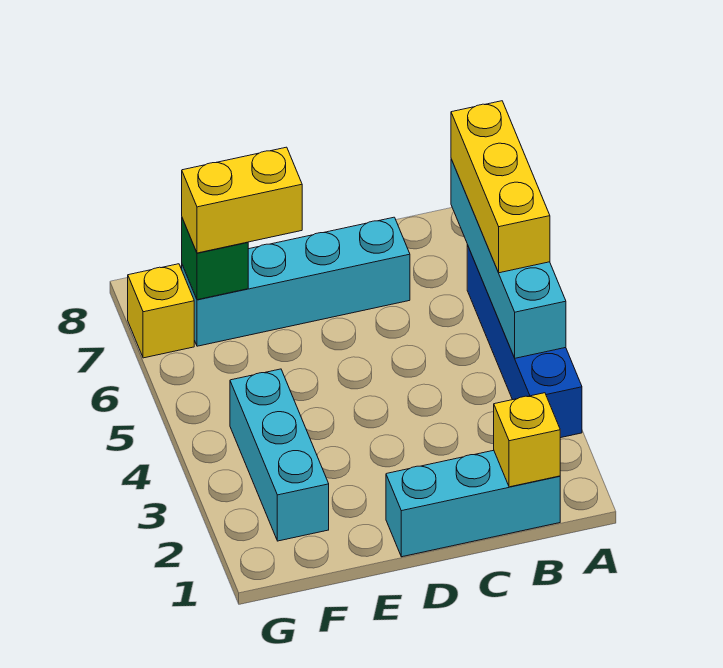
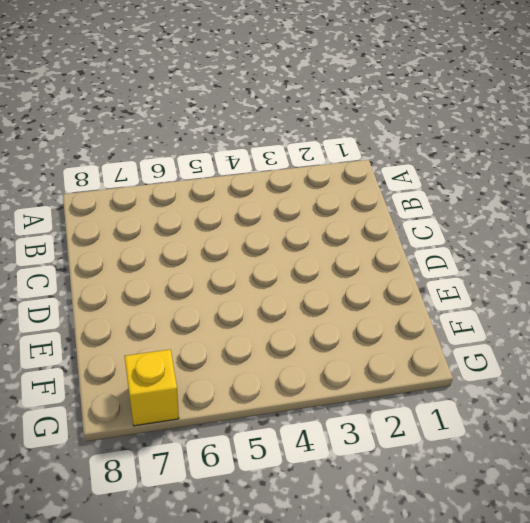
none -> blue 1x4 brick [467,245,582,438]
none -> cyan 1x3 brick [386,450,560,557]

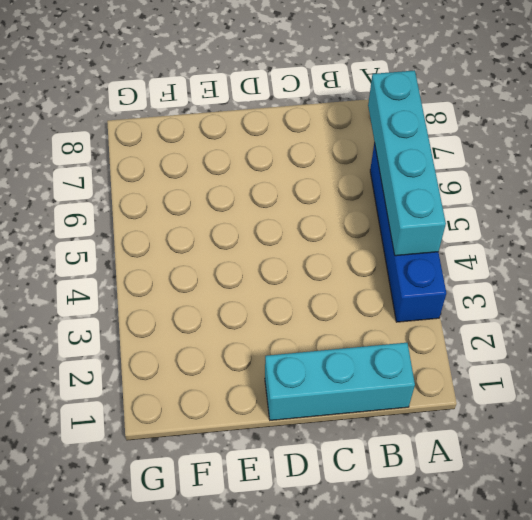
none -> cyan 1x4 brick [182,217,410,346]
none -> cyan 1x3 brick [230,369,329,541]

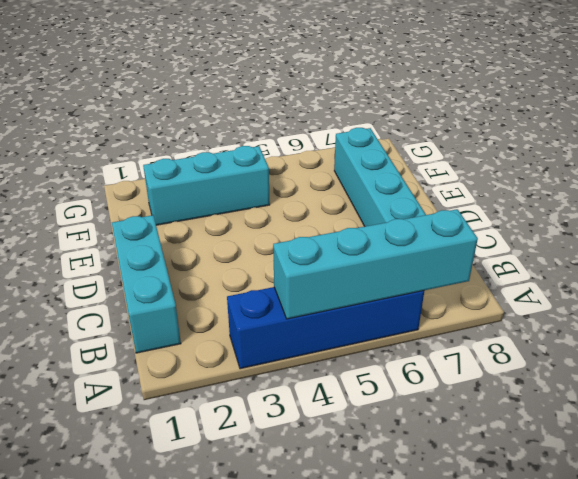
none -> yellow 1x1 brick [128,264,194,358]
none -> yellow 1x1 brick [494,393,560,487]

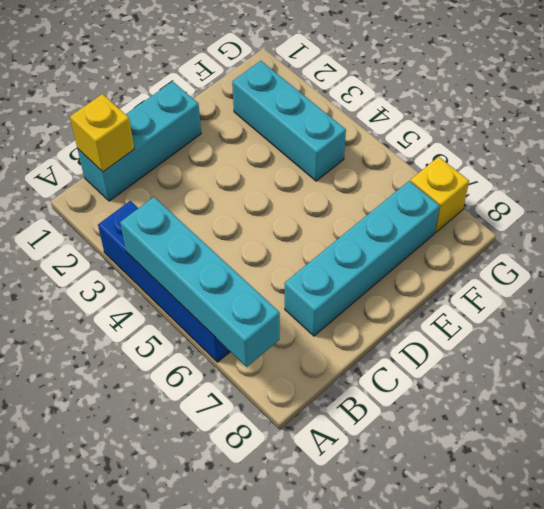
none -> green 1x1 brick [182,218,248,300]
none -> yellow 1x3 brick [451,101,550,273]

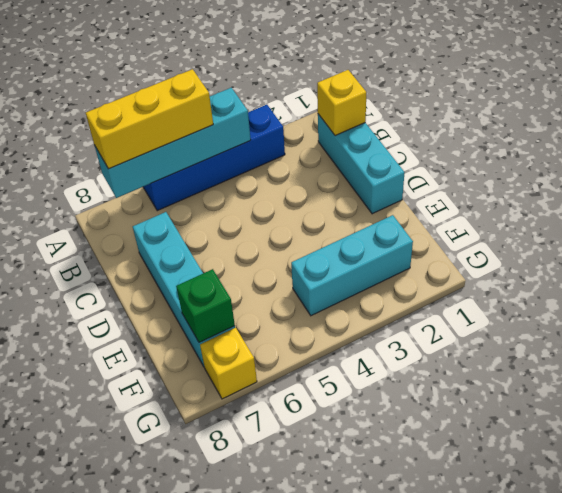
none -> yellow 1x2 brick [182,147,302,253]

